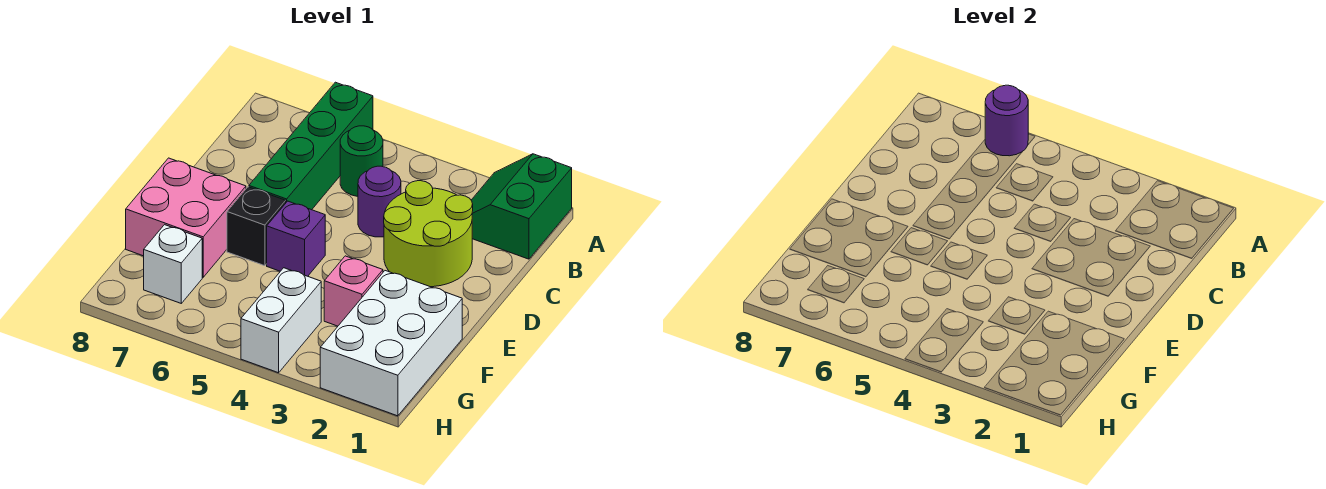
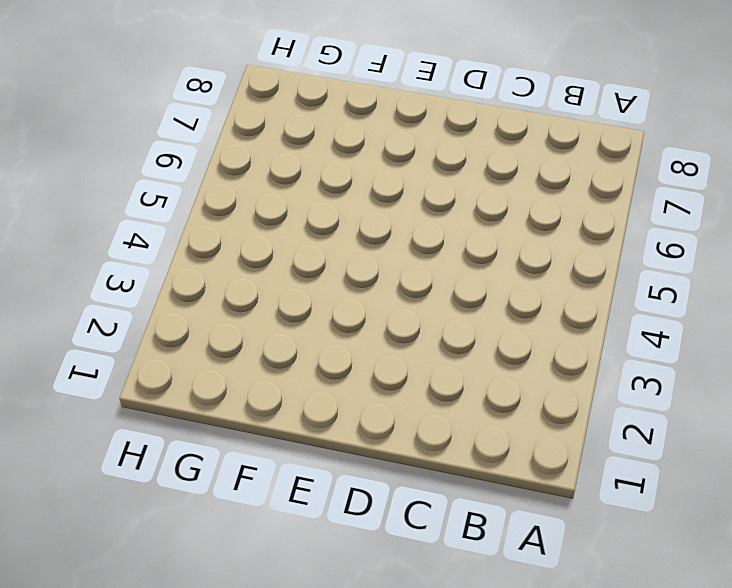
none -> green 2x2 slope [471,154,572,259]
none -> green 1x4 brick [249,82,373,210]
none -> green 1x1 round brick [340,126,383,196]

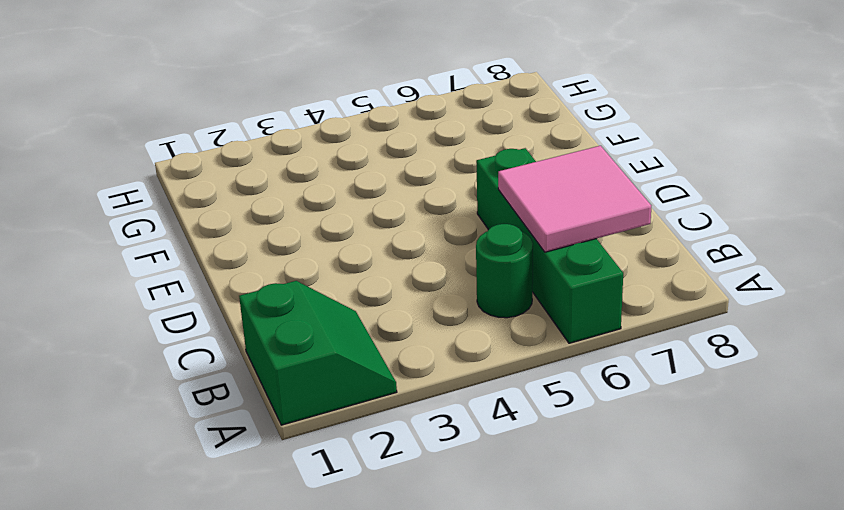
pink 2x2 tile [498,146,651,252] -> none
none -> lime 2x2 round brick [384,181,473,287]
none -> purple 1x1 round brick [358,166,401,237]
none -> purple 1x1 brick [267,201,325,276]

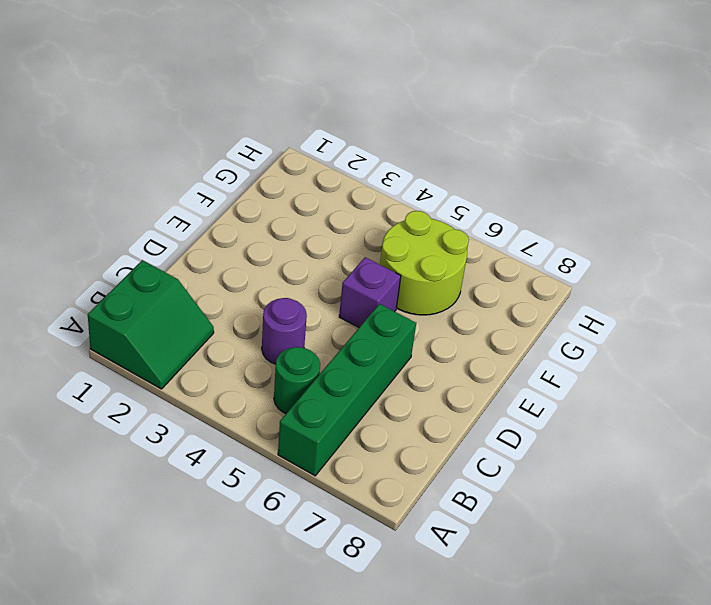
lime 2x2 round brick [380,211,469,315] -> lime 2x2 round brick moved to [384,181,473,287]
none -> black 1x1 brick [227,187,286,266]
none -> pink 2x2 brick [126,158,246,277]
none -> white 2x3 brick [320,271,462,416]

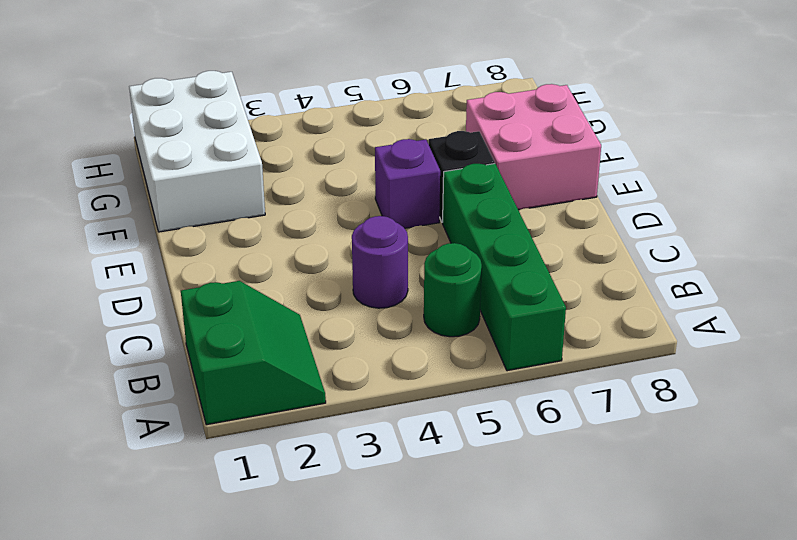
none -> lime 2x2 round brick [384,181,473,287]
none -> pink 1x1 brick [324,256,383,326]
none -> white 1x2 brick [241,268,321,373]

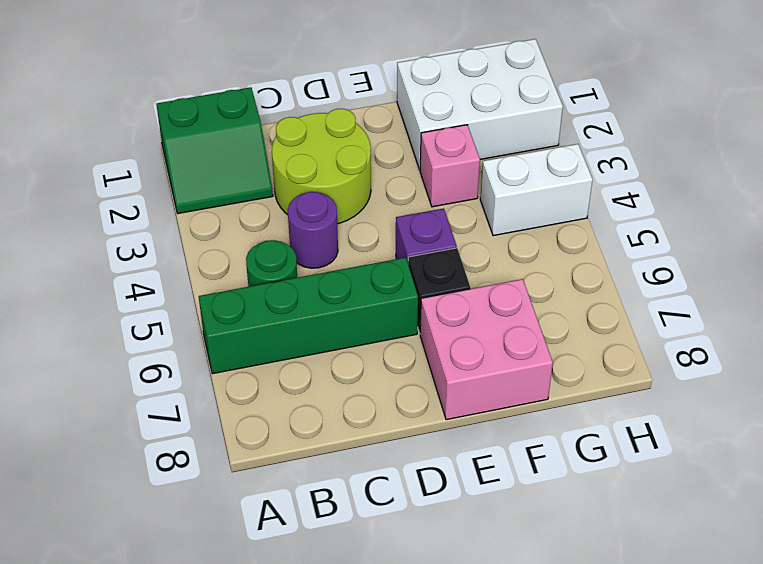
none -> white 1x1 brick [144,225,202,303]
none -> purple 1x1 round brick [985,85,1028,156]

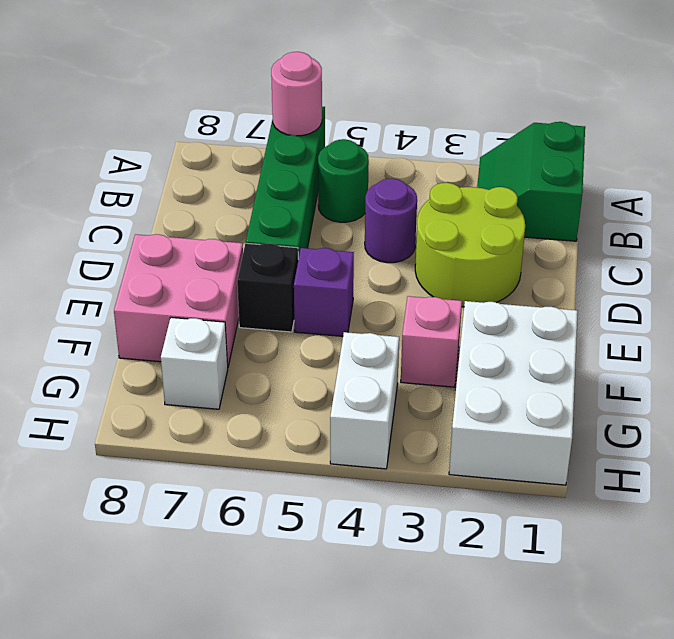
pink 1x1 round brick [271,52,322,136] -> purple 1x1 round brick [985,85,1028,156]

